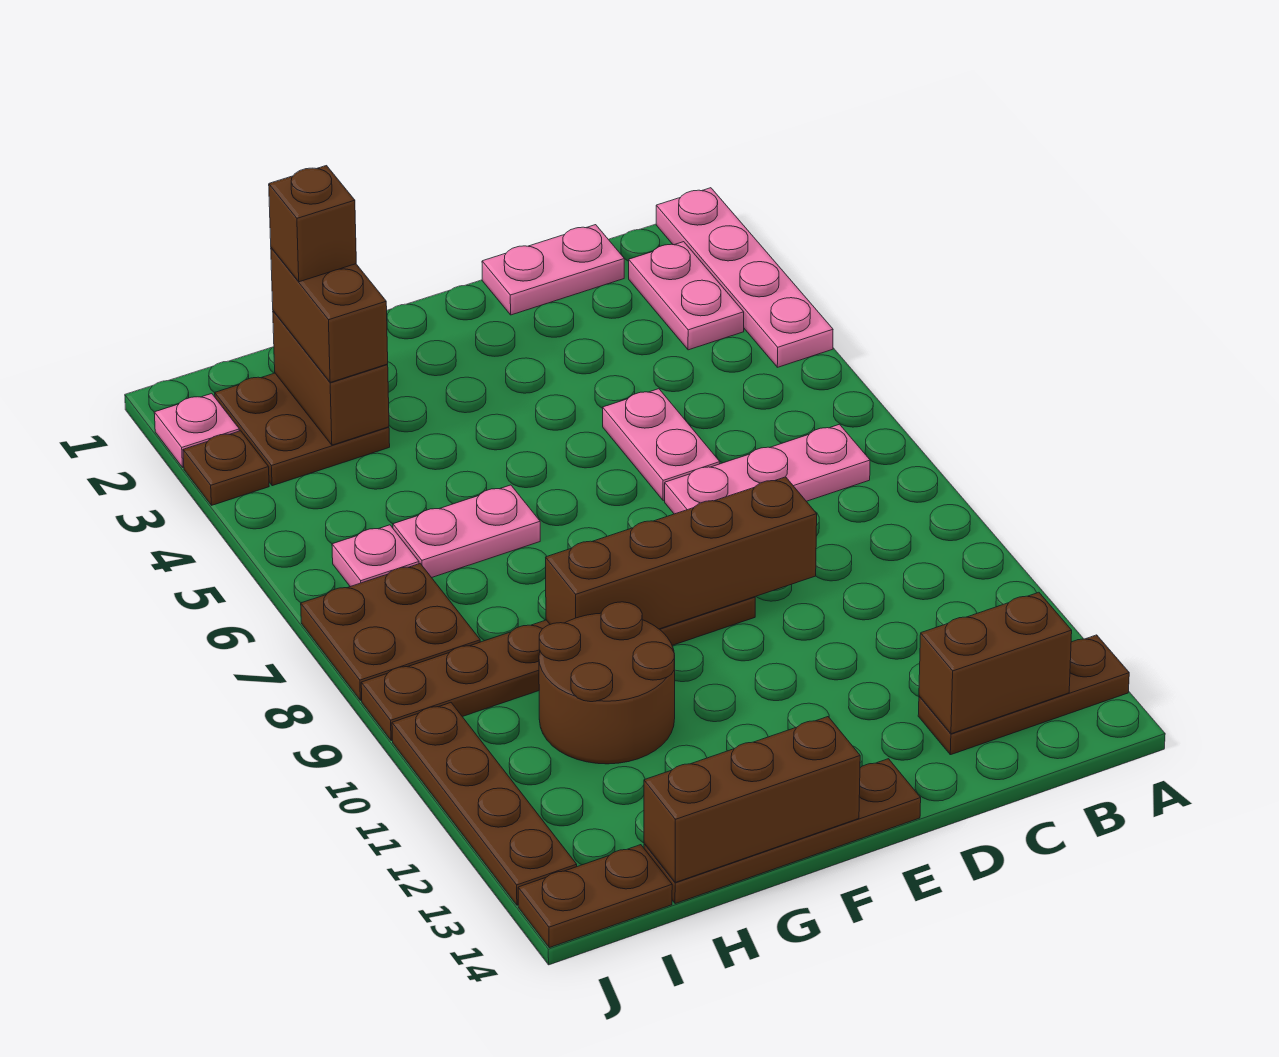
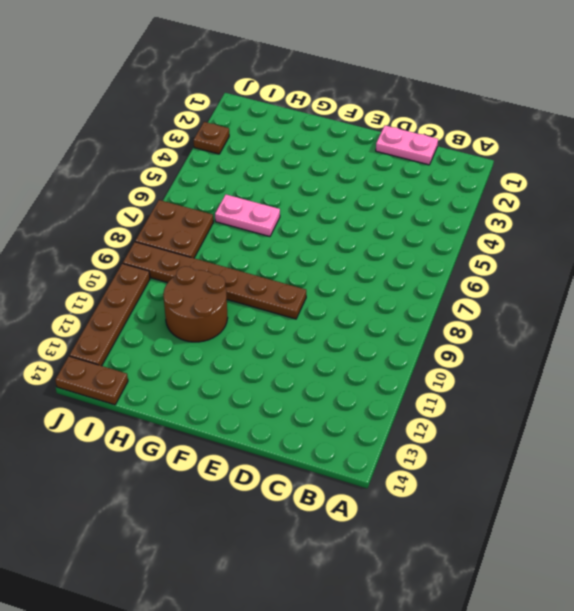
none -> pink 1x4 plate [656,188,833,367]
none -> brown 1x3 plate [918,635,1129,755]
none -> pink 1x2 plate [629,242,744,350]

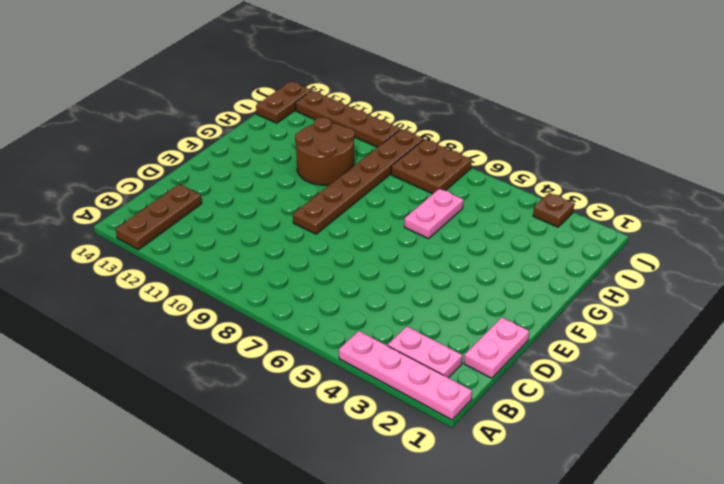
none -> pink 1x3 plate [665,424,870,514]
none -> pink 1x2 plate [603,389,720,501]
none -> brown 1x4 plate [644,759,921,904]

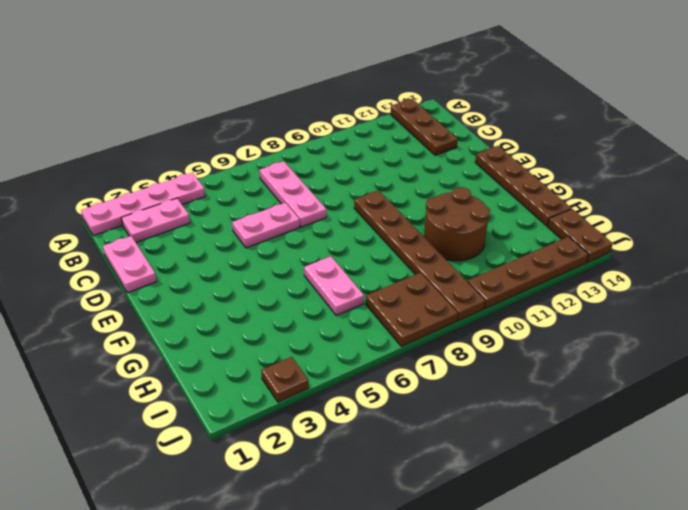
none -> brown 2x2 plate [215,373,390,486]
none -> pink 1x1 plate [332,525,419,587]
none -> pink 1x1 plate [154,394,239,467]

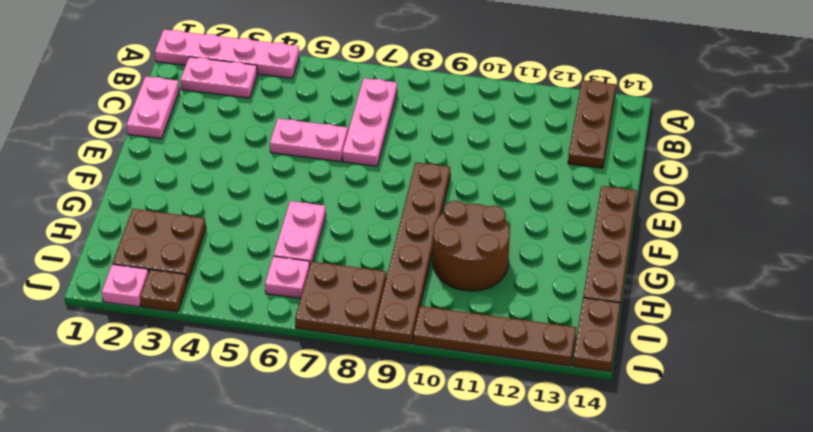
none -> brown 1x2 brick [919,592,1072,734]
none -> brown 1x4 brick [546,477,817,629]
none -> brown 1x3 brick [644,717,860,882]

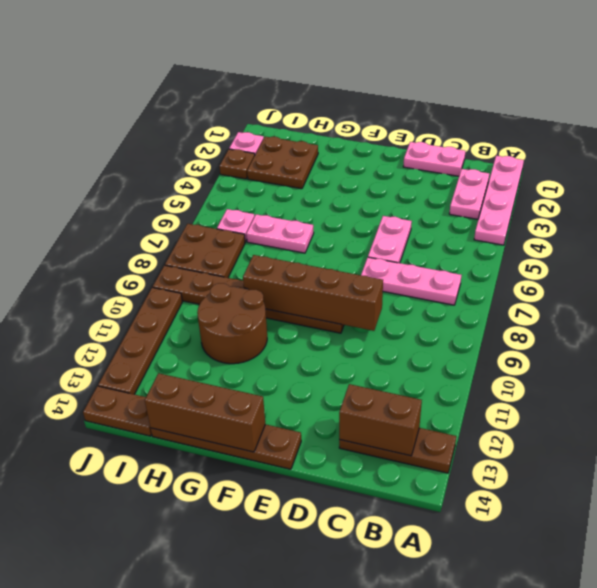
none -> brown 1x2 brick [273,311,389,445]
none -> brown 1x2 brick [271,248,388,382]
none -> brown 1x1 brick [269,166,356,282]

